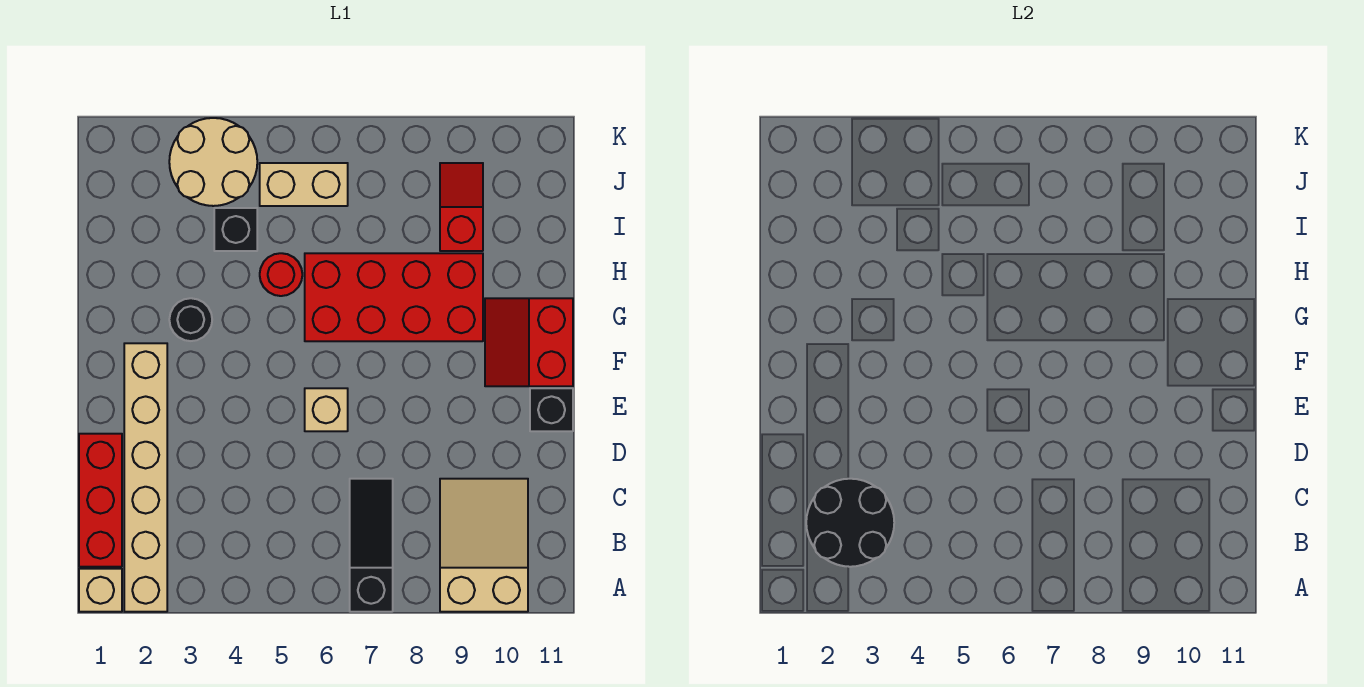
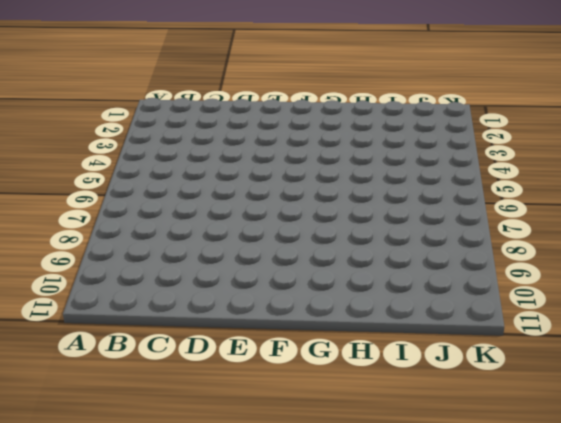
none -> tan 1x1 brick [79,569,122,612]
none -> tan 1x6 brick [124,343,167,612]
none -> black 1x3 slope [350,479,393,612]

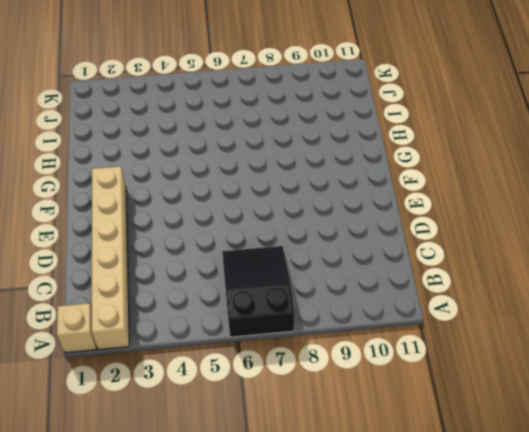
black 2x3 slope [222,246,295,337] -> black 1x3 slope [350,479,393,612]
none -> tan 2x3 slope [440,479,528,612]
none -> red 1x3 brick [79,434,122,567]
none -> tan 1x1 brick [305,388,348,431]

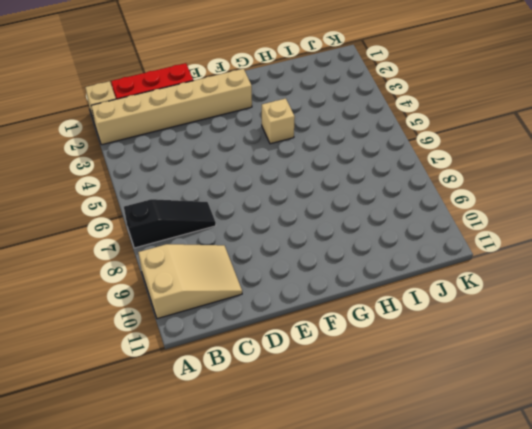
tan 1x1 brick [262,98,295,144] -> tan 1x1 brick moved to [305,388,348,431]
none -> black 1x1 brick [530,388,573,431]
none -> red 2x2 slope [485,298,573,386]
none -> black 1x1 round brick [169,298,212,341]

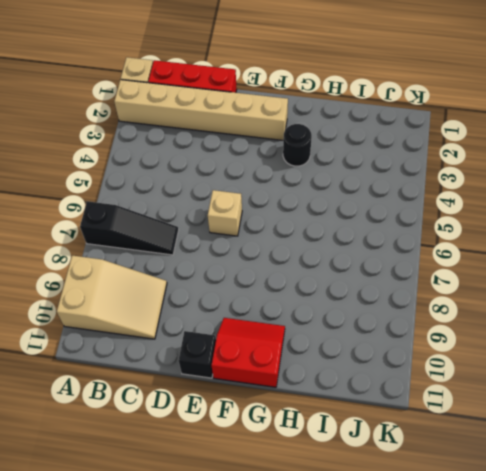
none -> red 2x4 brick [305,253,483,341]
none -> red 1x1 round brick [260,253,302,296]
none -> black 1x1 brick [214,208,257,251]

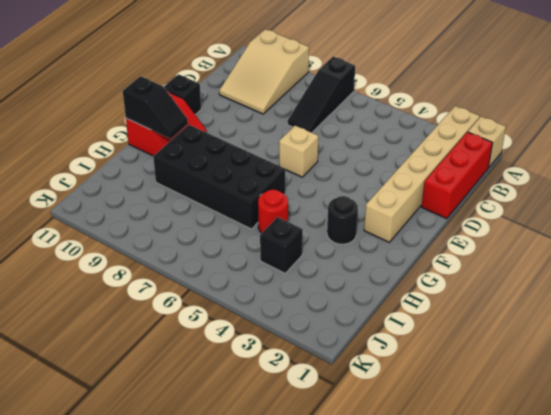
black 2x4 brick [153,125,285,229] -> red 2x4 brick [305,253,483,341]
black 1x2 slope [123,76,188,139] -> none
none -> red 1x2 slope [440,163,483,251]
none -> tan 2x2 round brick [169,118,257,206]
none -> tan 1x2 brick [260,163,348,206]

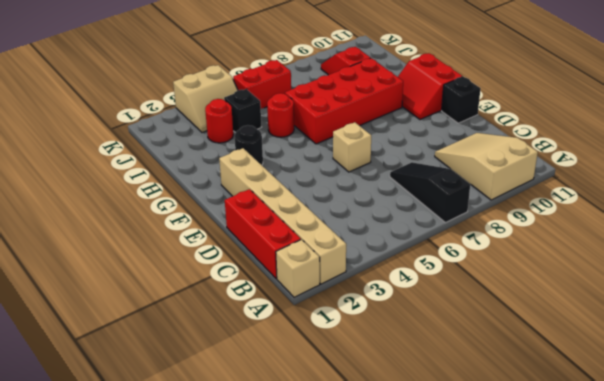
red 1x1 round brick [205,99,233,143] -> none
tan 2x2 slope [173,65,238,133] -> tan 2x2 round brick [169,118,257,206]
red 1x2 brick [233,60,291,109] -> tan 1x2 brick [260,163,348,206]
none -> black 2x2 round brick [806,479,894,567]

